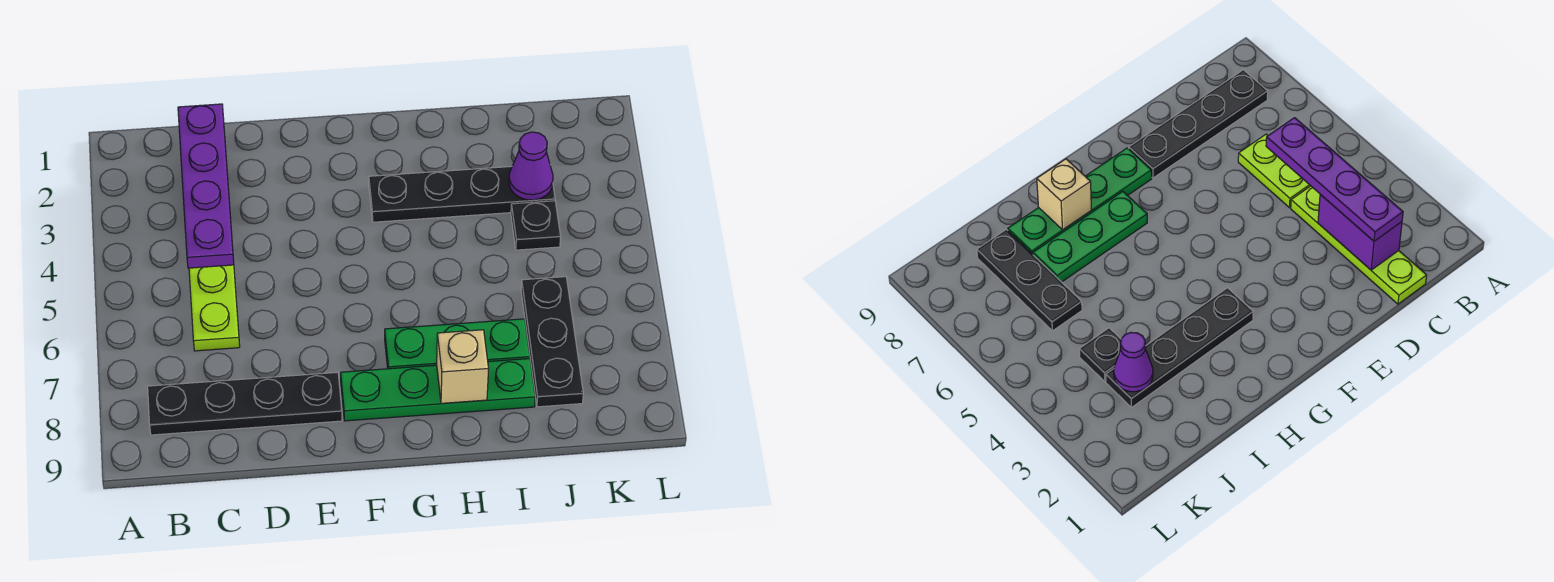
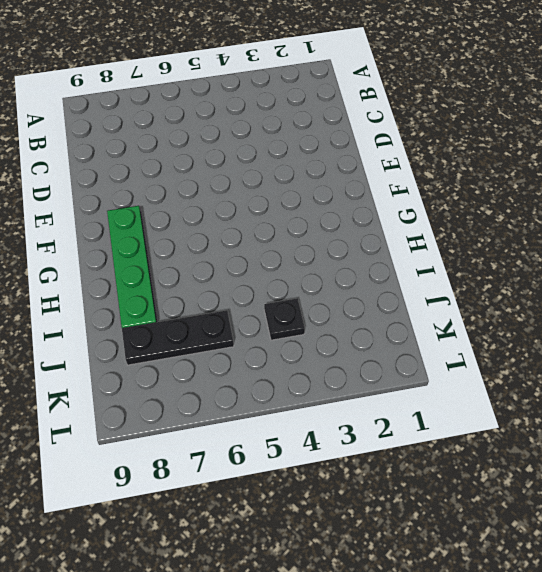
none -> black 1x4 plate [148,372,342,435]
none -> lime 1x4 plate [1291,186,1427,304]
none -> lime 1x2 plate [189,265,240,351]

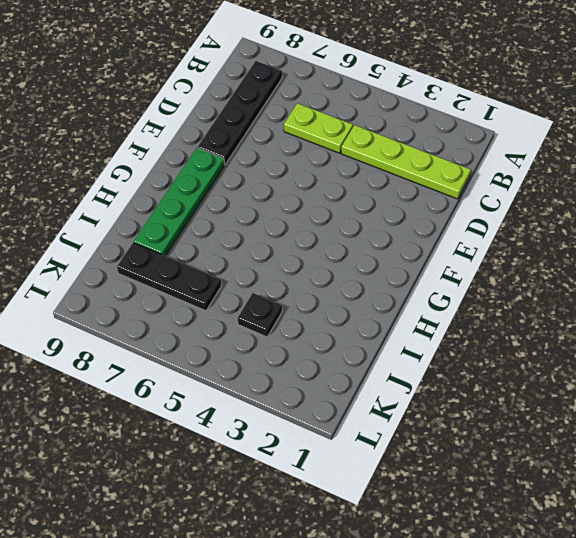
none -> black 1x4 plate [369,166,555,222]
none -> green 1x3 plate [385,319,530,369]
none -> purple 1x2 brick [1318,195,1402,270]

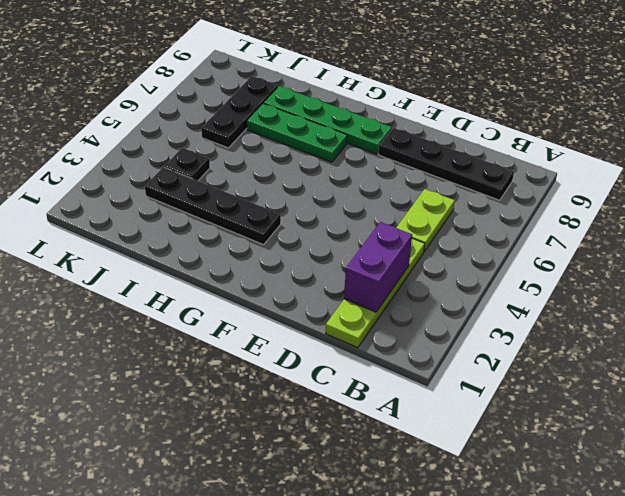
none -> tan 1x1 brick [437,330,489,403]
none -> purple 1x1 cone [509,132,553,200]
none -> purple 1x4 plate [178,104,234,268]

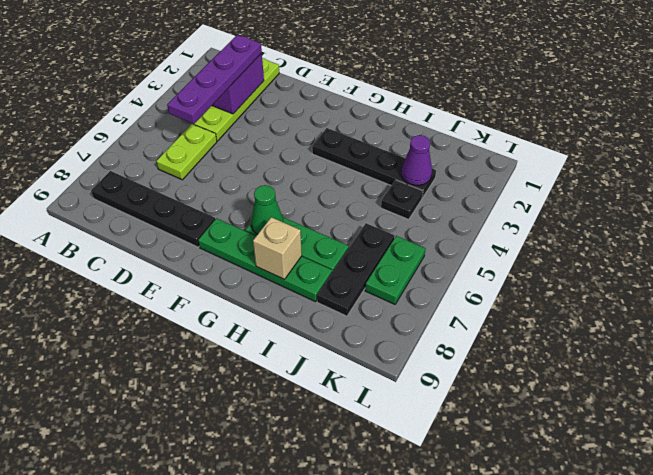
green 1x1 cone [251,185,283,234] -> none
green 1x2 plate [365,236,426,304] -> none

